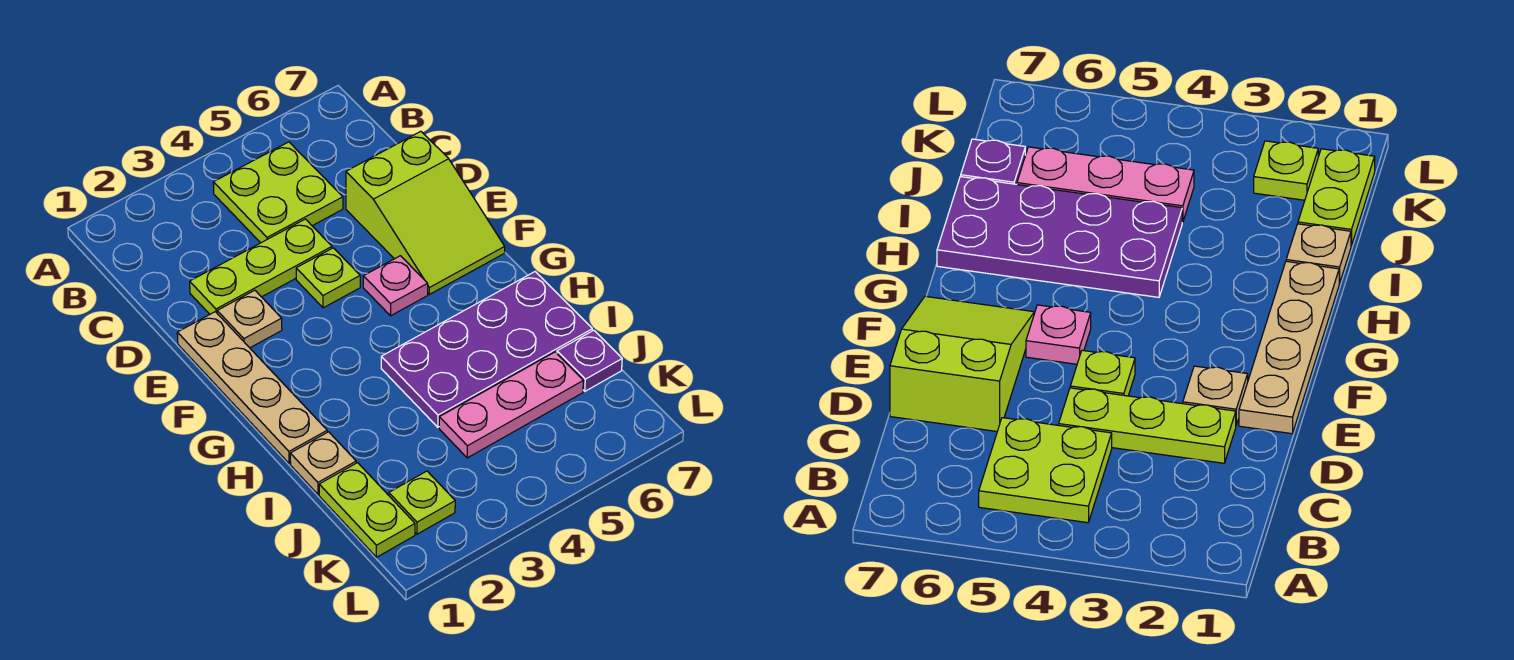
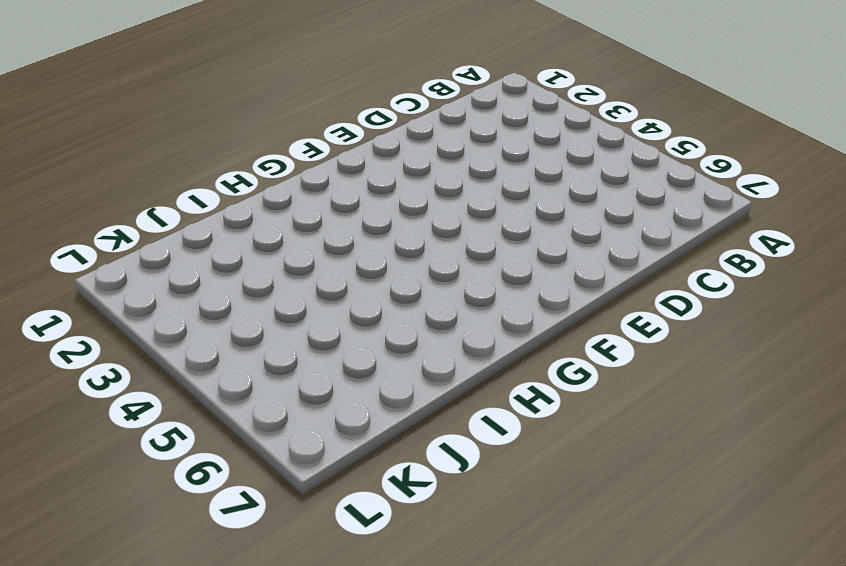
none -> lime 2x2 plate [213,142,343,243]
none -> lime 1x3 plate [190,219,332,314]
none -> lime 2x3 slope [346,131,505,294]

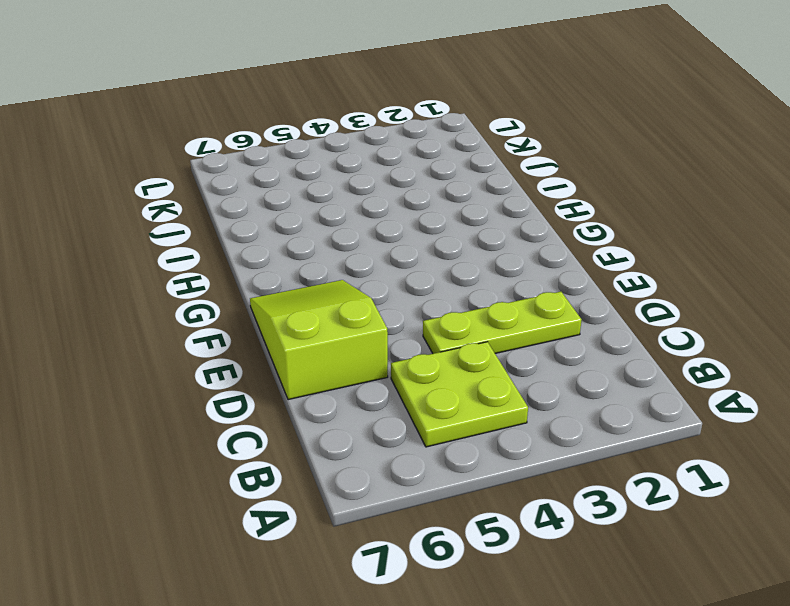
none -> tan 1x4 plate [177,312,327,463]
none -> tan 1x1 plate [217,290,282,348]
none -> lime 1x1 plate [296,248,360,308]

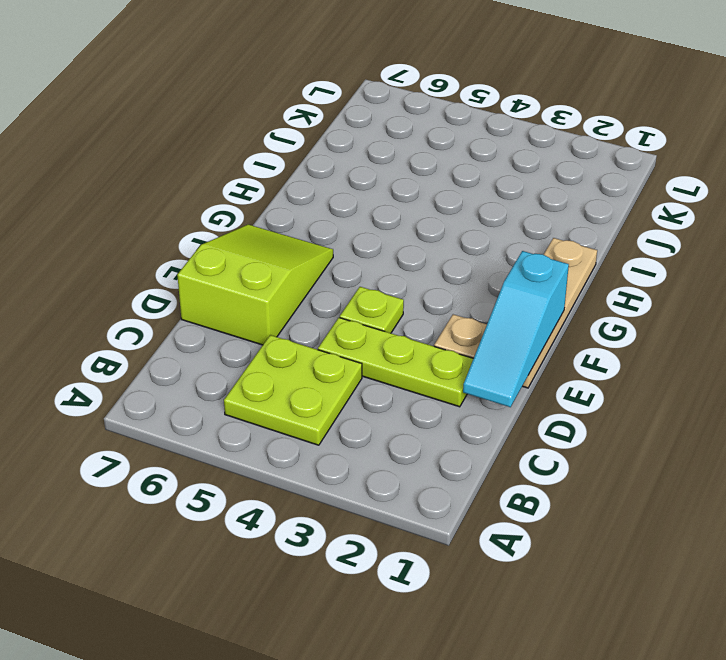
cyan 1x3 slope [463,251,569,407] -> none
none -> pink 1x1 plate [363,256,428,316]
none -> purple 2x4 plate [381,272,592,427]
none -> tan 1x1 plate [290,432,356,495]

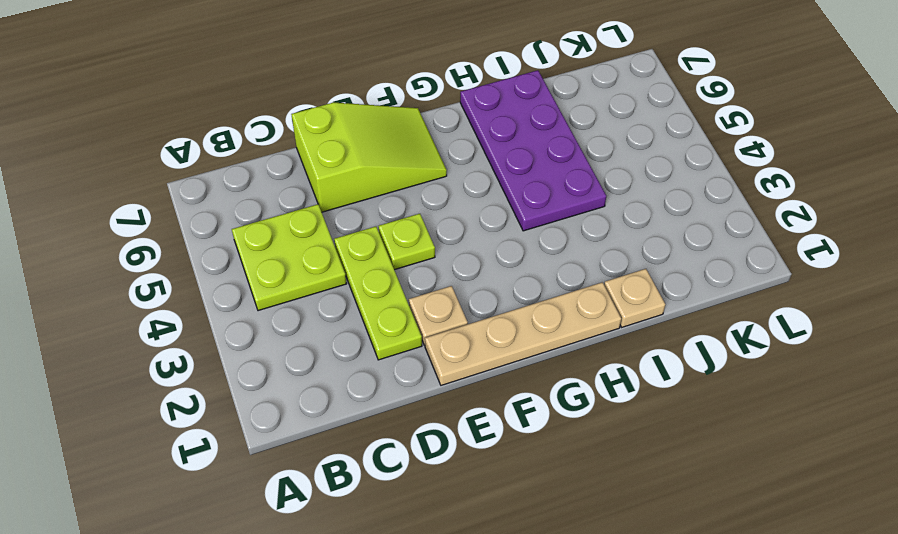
none -> pink 1x1 plate [363,256,428,316]
none -> lime 1x2 plate [319,463,415,557]
none -> pink 1x3 plate [439,352,583,458]

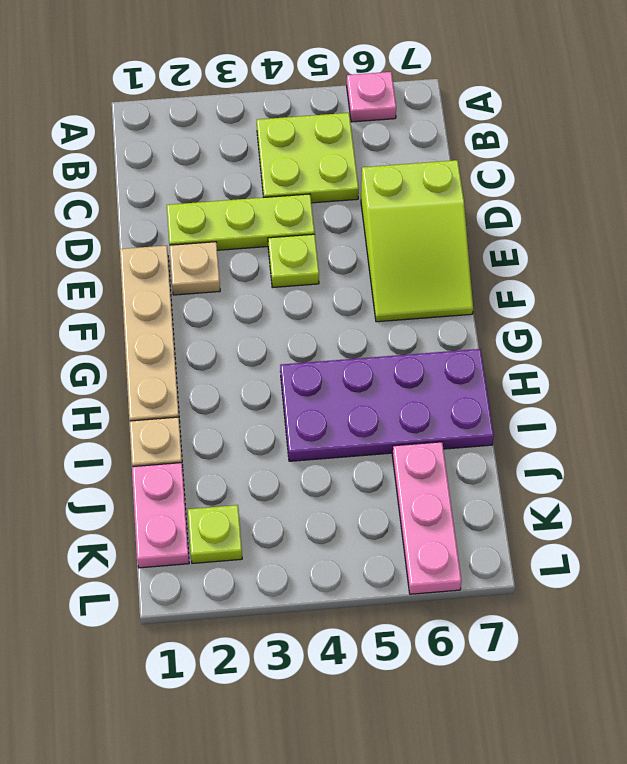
pink 1x1 plate [347,72,396,122] -> pink 1x1 plate moved to [363,256,428,316]
pink 1x2 plate [132,463,189,568] -> lime 1x2 plate [319,463,415,557]
pink 1x3 plate [392,442,462,594] -> pink 1x3 plate turned to [439,352,583,458]
none -> purple 1x1 plate [557,330,622,391]

